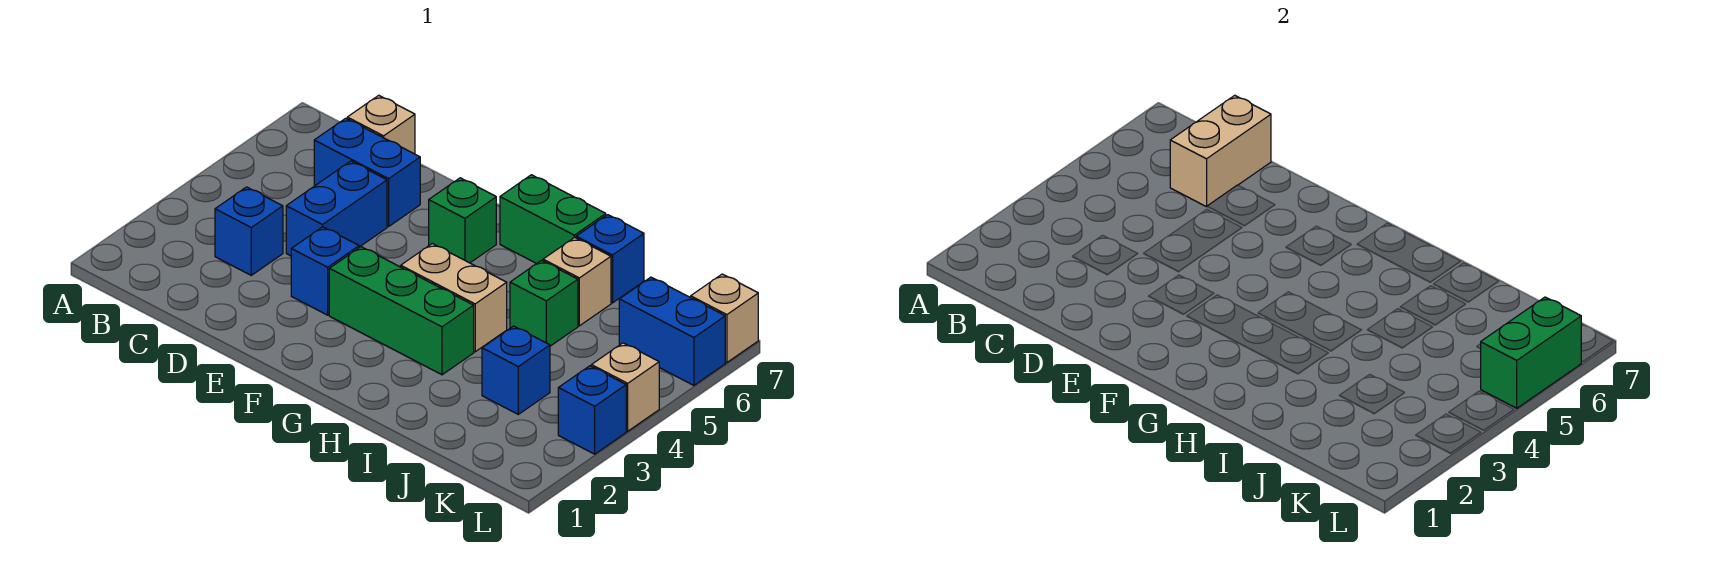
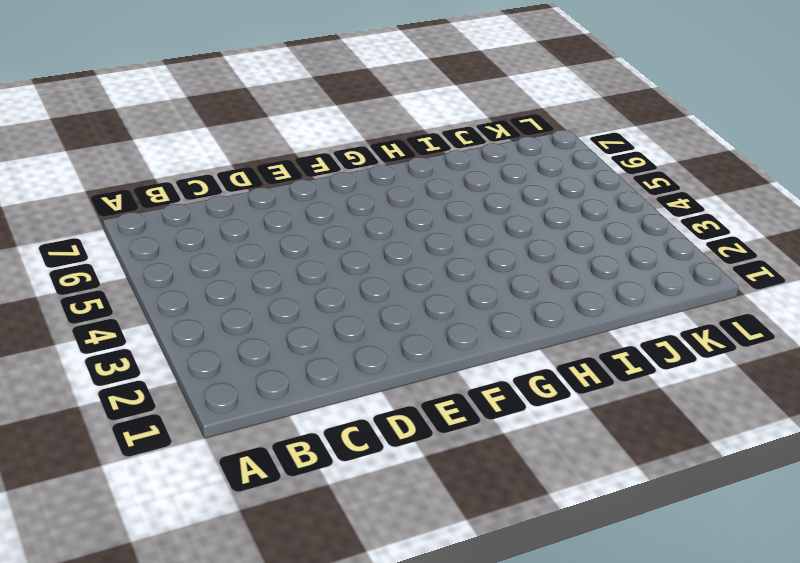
none -> blue 1x1 brick [215,187,283,275]
none -> blue 1x2 brick [314,118,420,226]
none -> tan 1x1 brick [347,95,415,154]

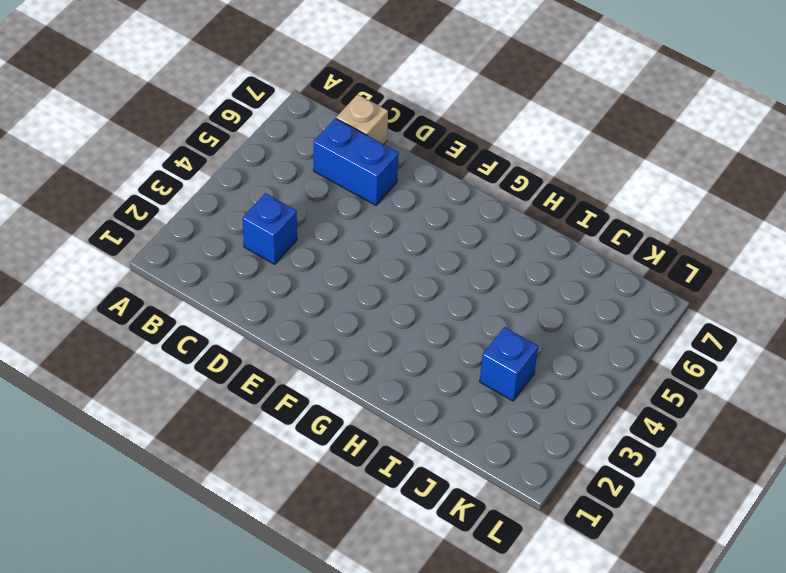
none -> blue 1x2 brick [286,161,387,256]
none -> blue 1x1 brick [291,227,359,315]
none -> green 1x3 brick [329,247,474,375]

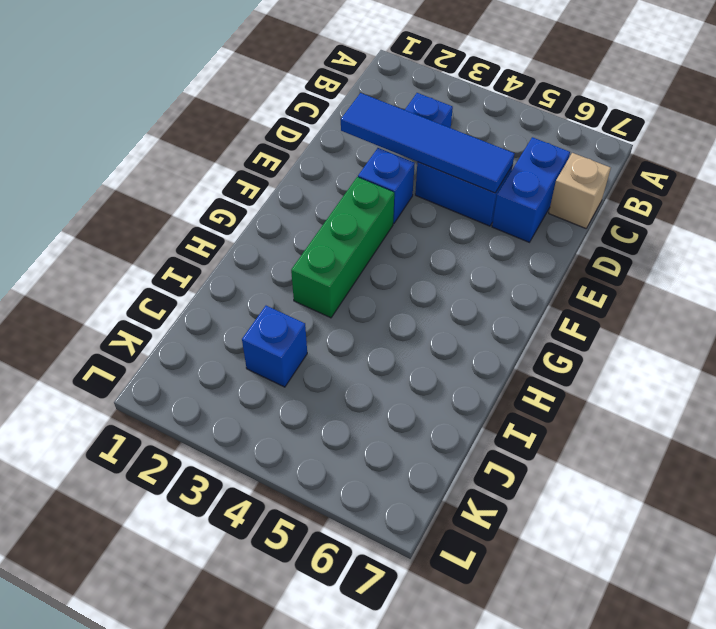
blue 1x4 tile [341,93,515,193] -> none
none -> green 1x1 brick [429,178,496,263]
none -> tan 1x2 brick [401,244,507,352]
none -> green 1x2 brick [500,175,606,264]

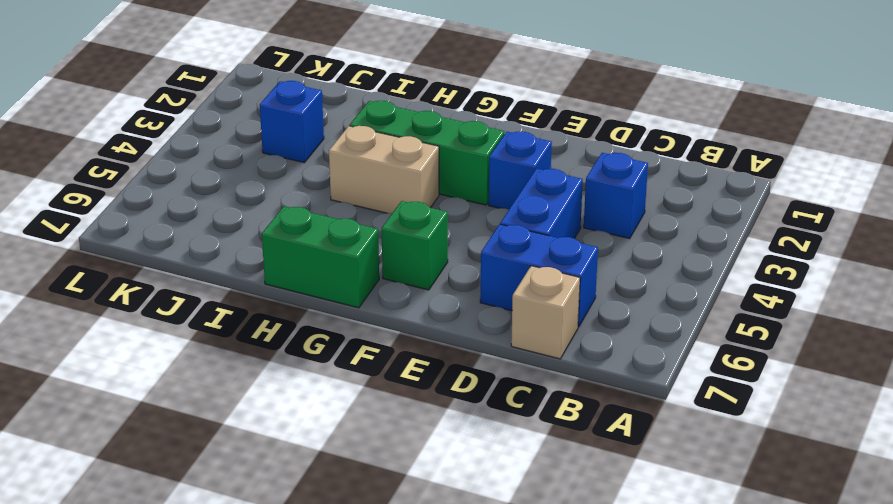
none -> green 1x1 brick [510,260,578,346]
none -> tan 1x1 brick [543,237,611,326]
none -> blue 1x1 brick [576,215,644,303]

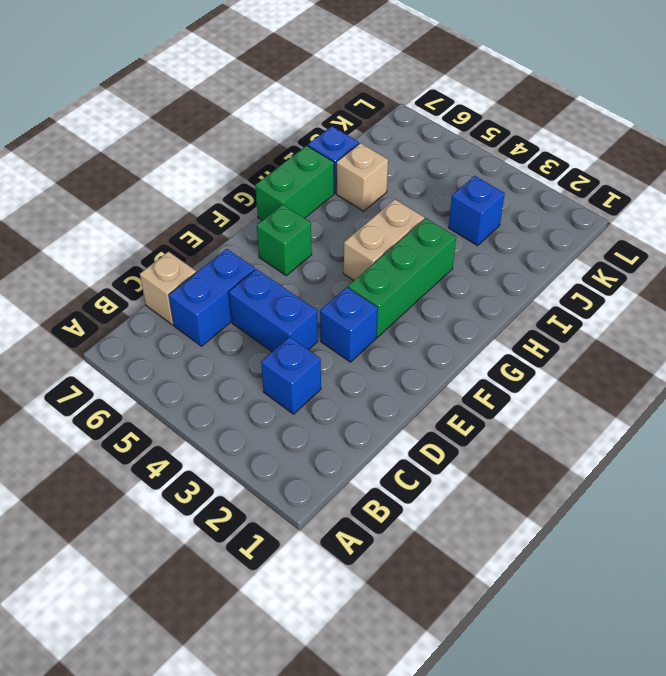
none -> green 1x1 brick [510,260,578,346]
none -> blue 1x2 brick [619,277,725,385]
none -> blue 1x1 brick [558,366,626,454]

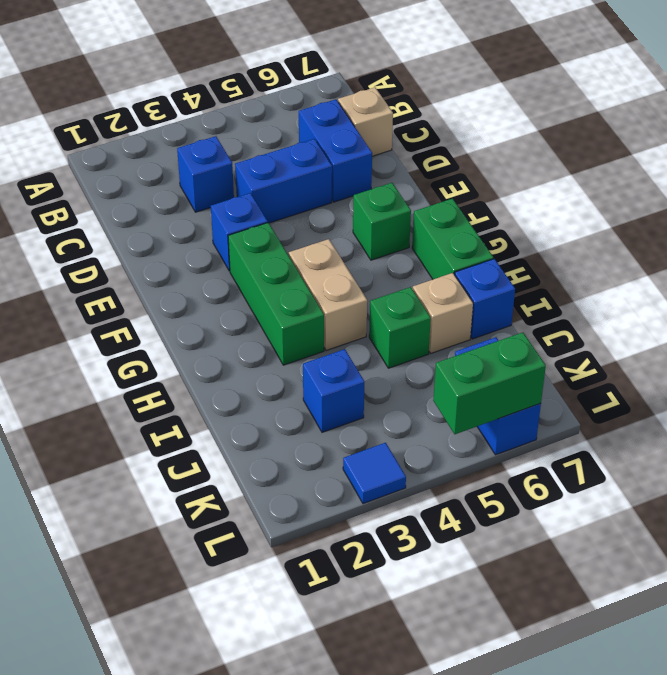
blue 1x1 tile [343,443,406,504] -> blue 1x1 brick [558,366,626,454]
none -> tan 1x1 brick [591,343,659,431]
none -> tan 1x1 brick [691,274,758,362]
none -> tan 1x2 brick [1170,95,1271,207]

